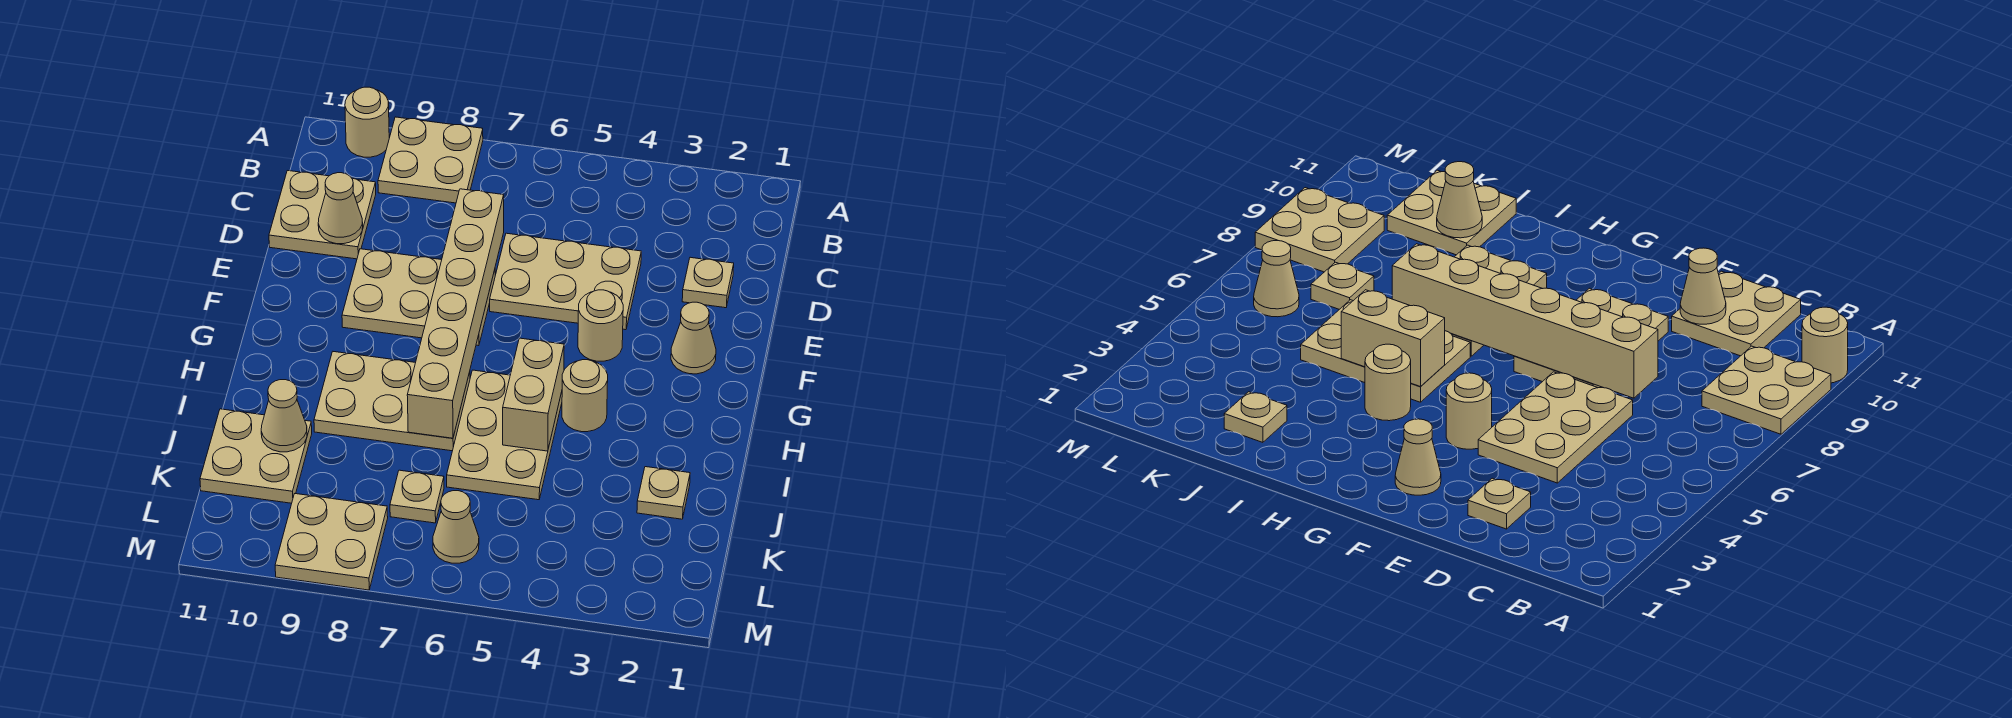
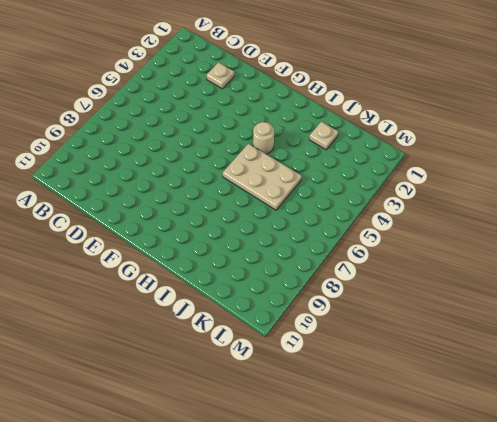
none -> tan 2x2 plate [378,117,483,203]
none -> tan 1x1 round brick [345,87,389,157]
none -> tan 2x2 plate [269,171,376,259]

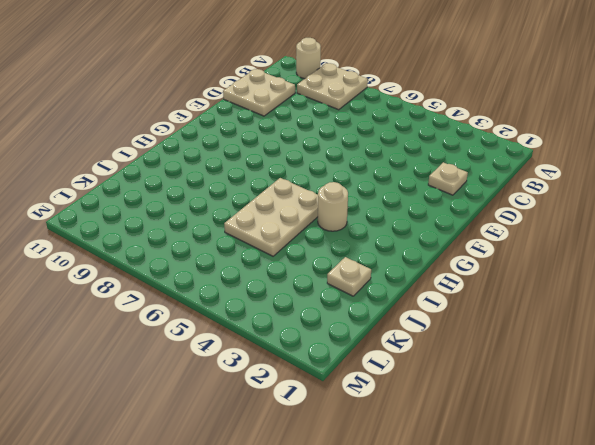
none -> tan 2x3 plate [490,233,641,330]
none -> tan 2x3 plate [342,249,495,346]
none -> tan 1x1 cone [671,302,716,374]

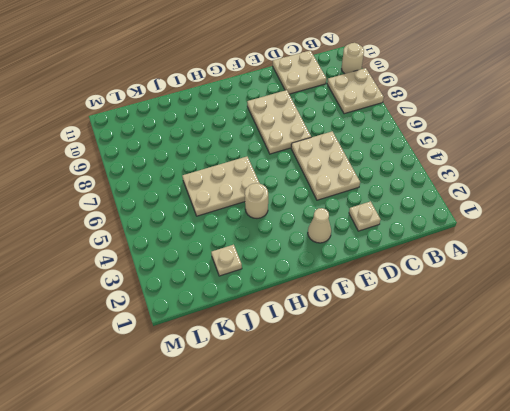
none -> tan 1x1 round brick [578,290,623,361]
none -> tan 2x3 plate [314,352,470,451]
none -> tan 2x2 plate [200,409,312,503]

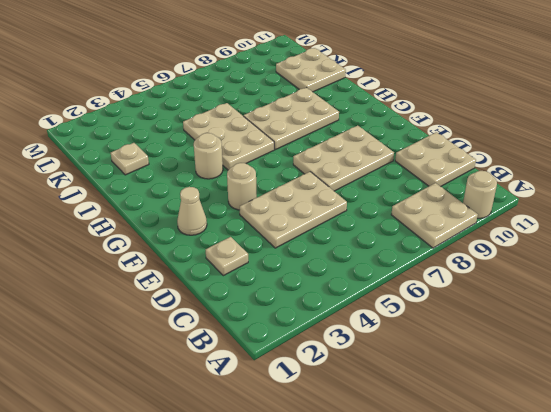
none -> tan 1x1 plate [390,470,444,523]
none -> tan 1x1 cone [433,491,479,563]
none -> tan 2x2 plate [275,494,388,590]

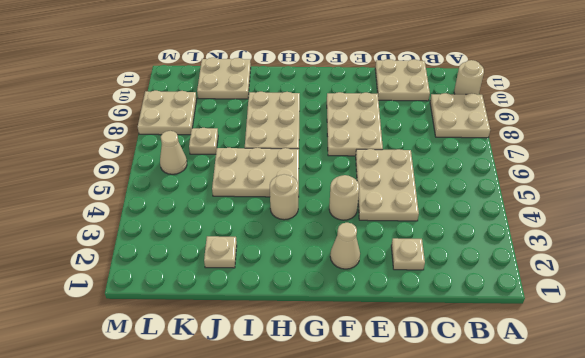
none -> tan 1x6 brick [407,189,504,438]
none -> tan 1x1 cone [318,173,363,244]
none -> tan 1x2 brick [503,338,564,451]

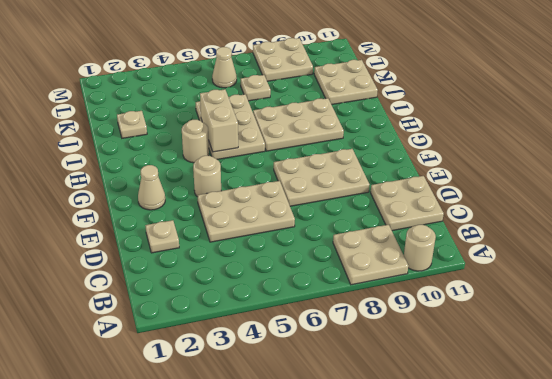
none -> tan 1x6 brick [407,189,504,438]
none -> tan 1x1 cone [318,173,363,244]
none -> tan 1x1 cone [261,380,307,452]

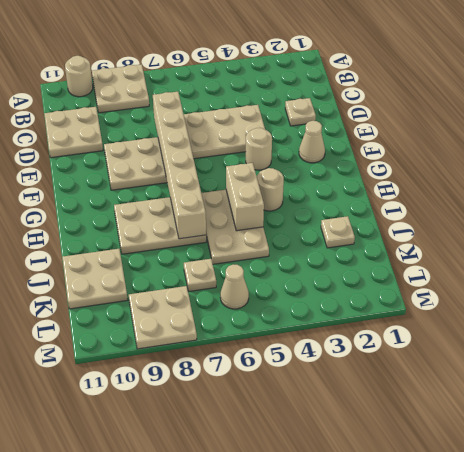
none -> tan 1x1 cone [318,173,363,244]
none -> tan 1x1 cone [261,380,307,452]

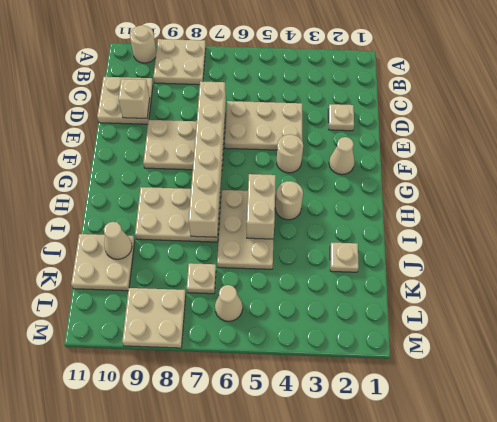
tan 1x1 brick [118,79,150,118] -> tan 1x1 cone [318,173,363,244]

